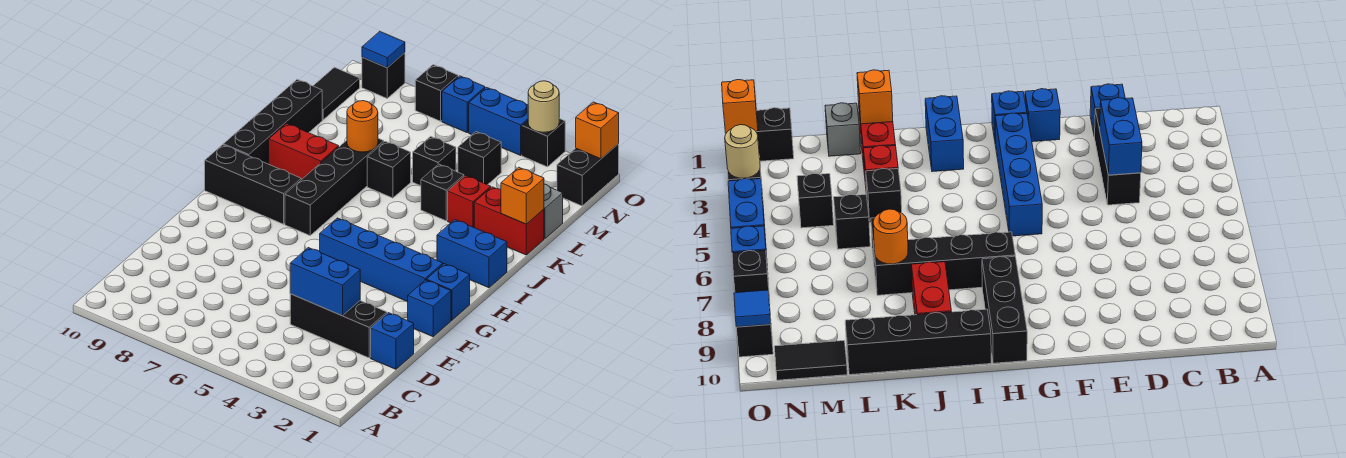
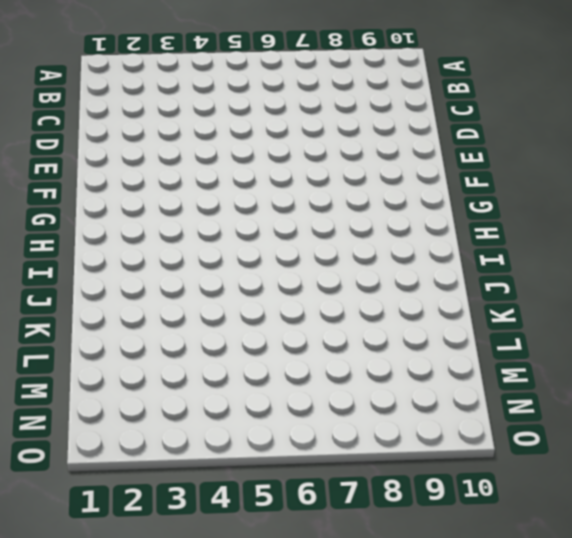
none -> blue 1x1 brick [371,313,414,369]
none -> black 1x3 brick [290,294,387,358]
none -> blue 1x1 brick [408,280,451,337]
none -> blue 1x1 brick [426,264,470,320]

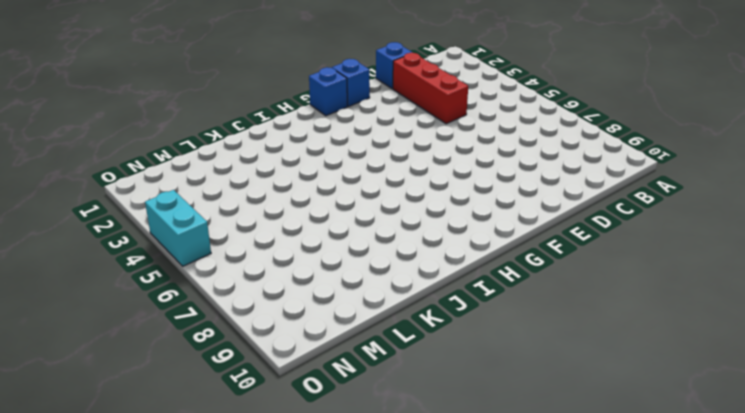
red 1x3 brick [393,53,468,124] -> black 1x3 brick [290,294,387,358]
cyan 1x2 brick [145,190,211,266] -> blue 1x2 brick [469,87,528,155]
none -> blue 1x4 brick [320,218,443,302]
none -> black 1x4 brick [285,138,384,235]
none -> black 1x3 brick [205,145,301,224]
none -> blue 1x2 brick [437,220,507,288]

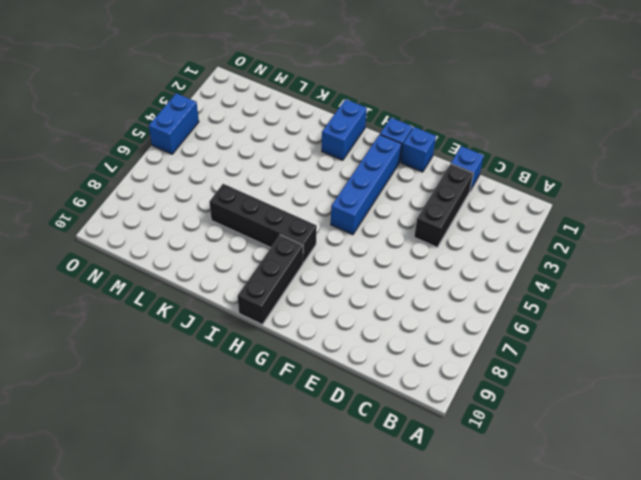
none -> black 1x4 brick [223,79,322,164]
none -> red 1x2 brick [269,123,339,180]
none -> red 1x2 brick [474,187,544,255]
none -> red 1x1 brick [448,176,491,227]

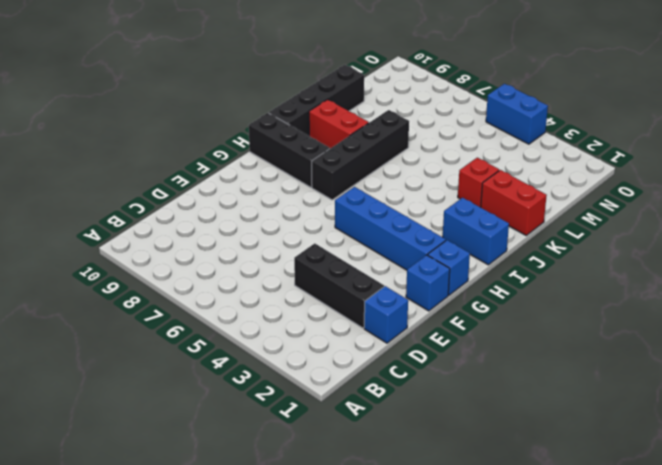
none -> black 1x1 brick [421,164,464,221]
none -> black 1x1 brick [367,141,411,198]
none -> grey 1x1 brick [544,184,563,239]
none -> black 1x1 brick [413,136,456,186]

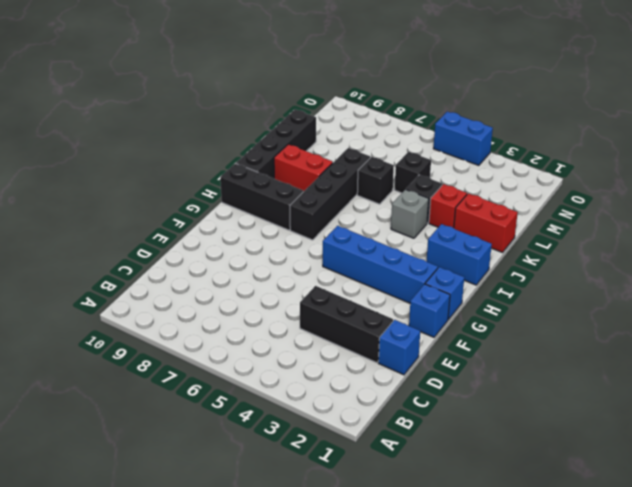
grey 1x1 brick [391,189,429,238] -> grey 1x1 brick moved to [544,184,563,239]
none -> black 1x1 brick [458,132,501,185]
none -> black 1x2 tile [313,67,360,120]
none -> black 1x2 brick [557,144,619,206]
none -> black 1x1 brick [522,118,565,167]

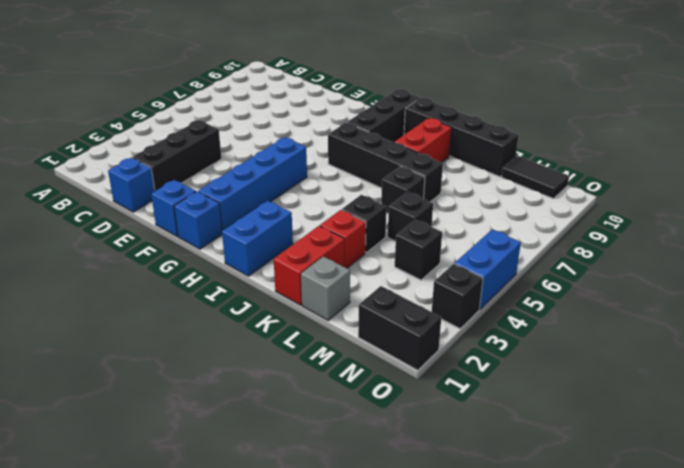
none -> blue 1x1 brick [442,76,485,133]
none -> black 1x1 brick [415,65,458,121]
none -> black 1x1 brick [362,53,405,98]
none -> blue 1x2 brick [290,248,360,316]

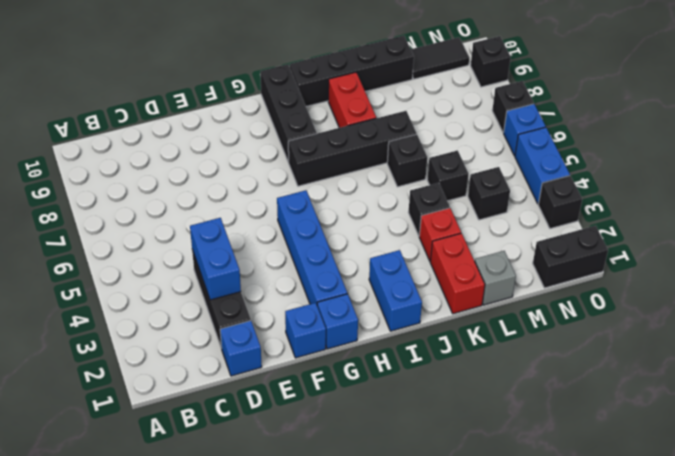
none -> orange 1x1 brick [501,167,544,224]
none -> orange 1x1 round brick [347,101,378,152]
none -> orange 1x1 brick [576,102,619,159]
none -> tan 1x1 round brick [528,81,559,132]

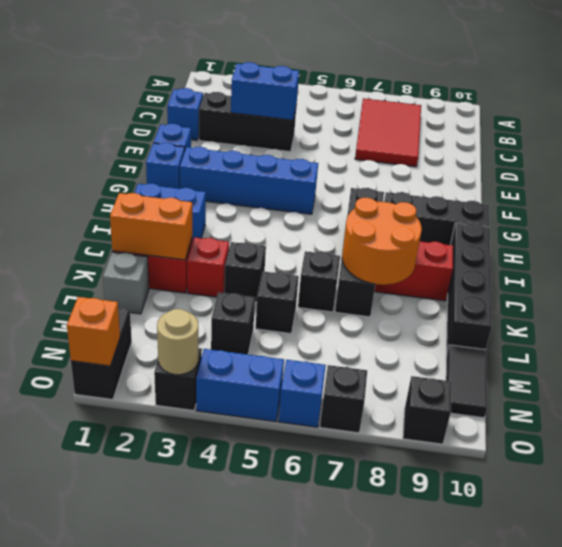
red 2x3 tile [355,98,421,167] -> none
orange 2x2 round brick [342,198,422,285] -> orange 1x1 round brick [347,101,378,152]
orange 1x2 brick [110,193,192,260] -> orange 1x1 brick [501,167,544,224]
none -> blue 1x1 tile [362,31,405,68]

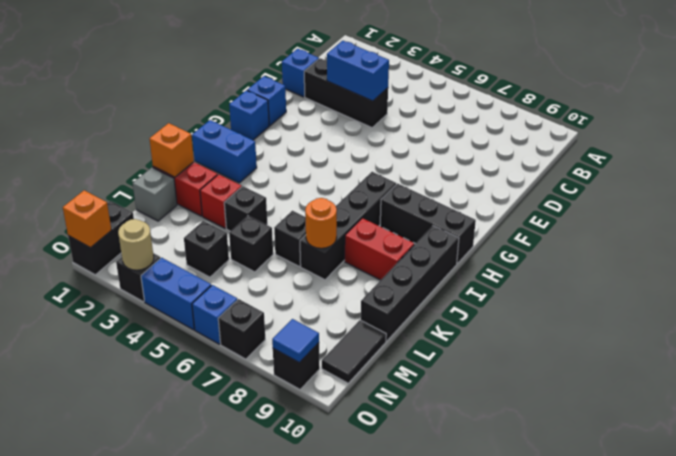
none -> blue 1x4 brick [320,218,443,302]

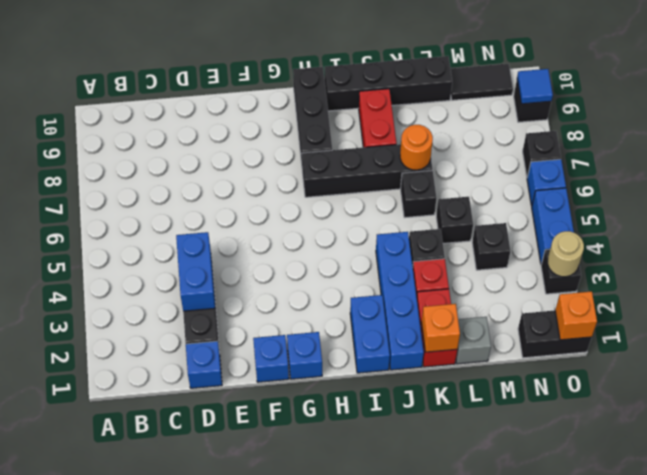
blue 1x4 brick [376,232,424,370] -> blue 1x4 brick moved to [320,218,443,302]

